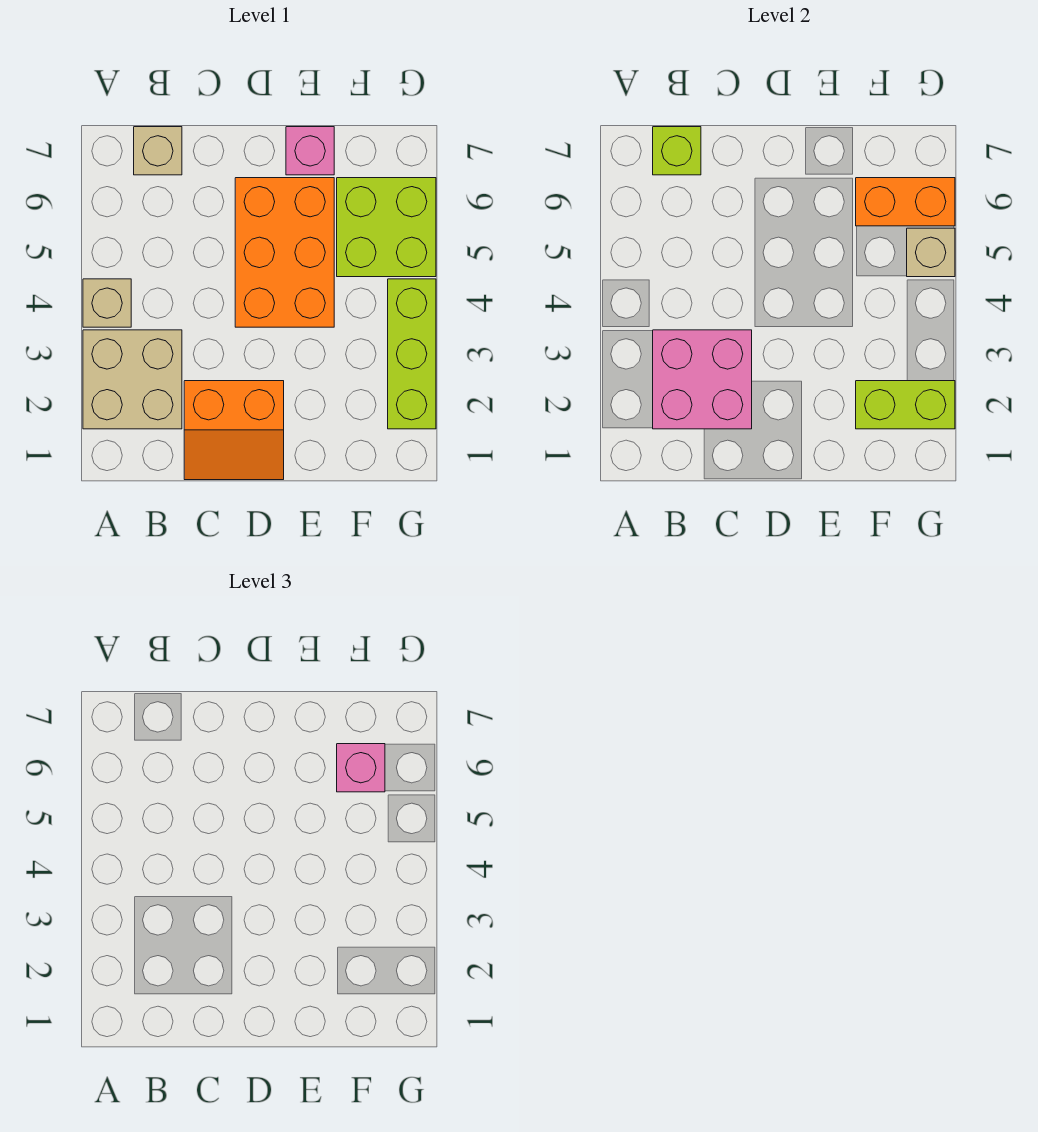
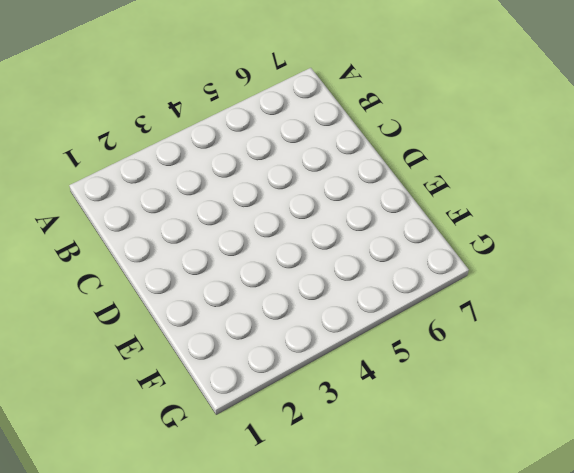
none -> tan 2x2 brick [83,330,182,429]
none -> tan 1x1 brick [83,279,131,327]
none -> tan 1x1 brick [134,127,182,175]

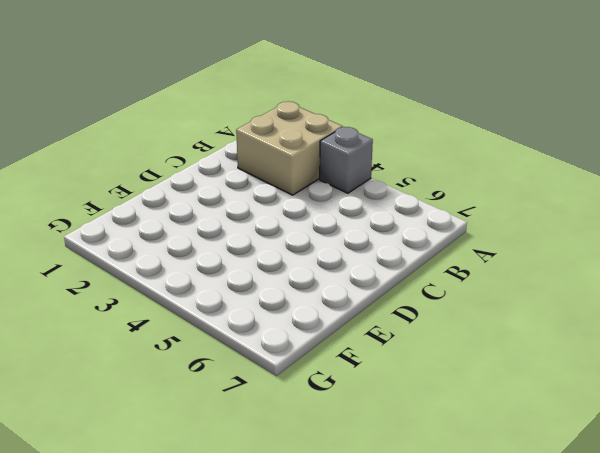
grey 1x1 brick [320,127,373,193] -> tan 1x1 brick [83,279,131,327]
none -> tan 1x1 brick [134,127,182,175]
none -> orange 2x2 slope [184,381,284,480]
none -> orange 2x3 brick [235,178,334,327]

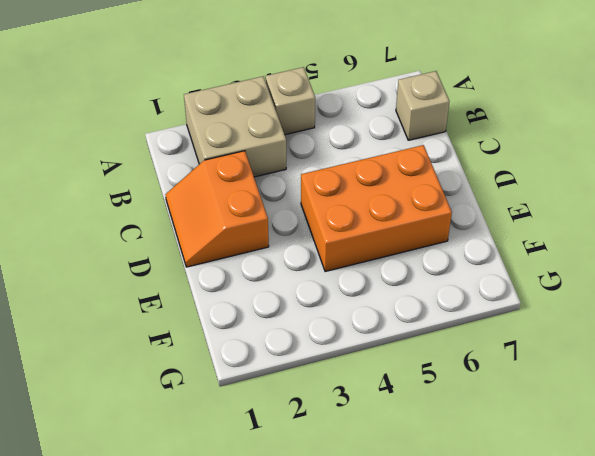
none -> pink 1x1 brick [286,127,334,175]
none -> lime 2x2 brick [337,178,436,277]
none -> lime 1x3 brick [388,279,436,429]

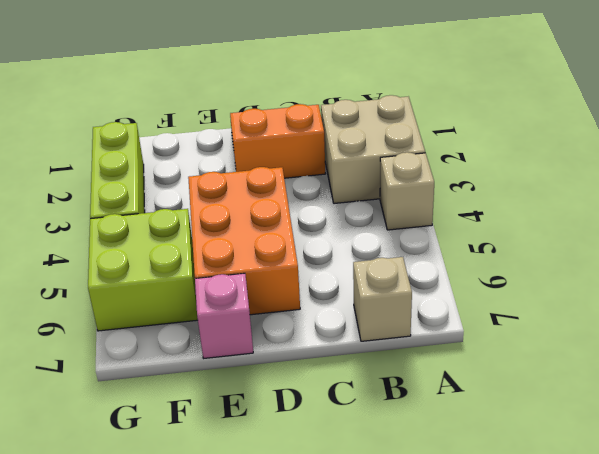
none -> pink 2x2 brick [653,330,752,429]
none -> lime 1x1 brick [653,127,701,175]
none -> lime 1x2 brick [856,381,955,429]

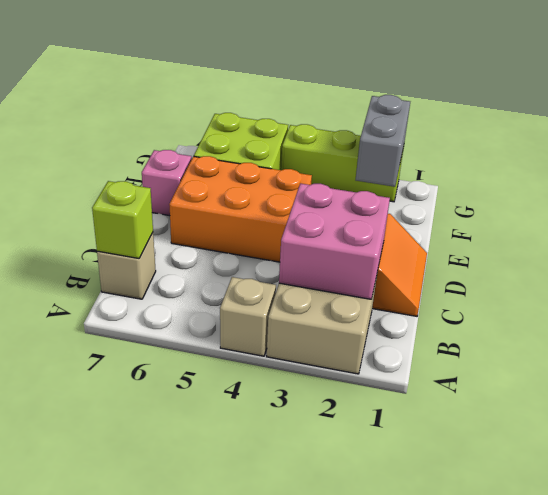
grey 1x2 brick [356,95,410,187] -> lime 1x2 brick [856,381,955,429]
none -> orange 1x2 brick [856,178,955,226]
none -> tan 1x1 brick [907,228,955,277]
none -> pink 1x1 brick [337,744,385,792]

